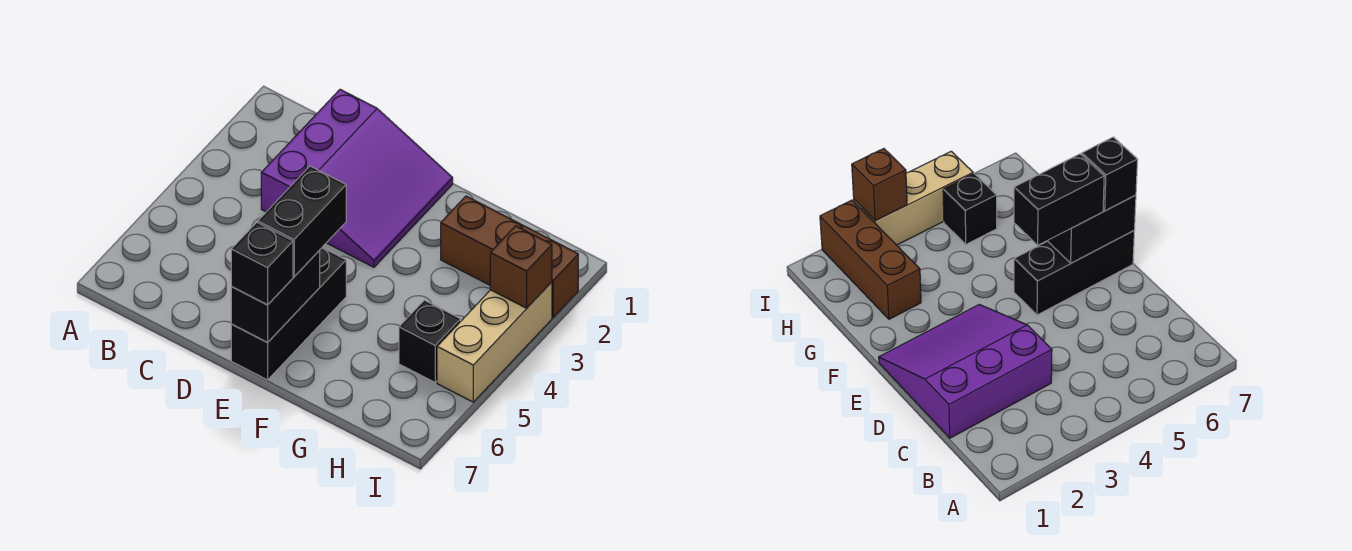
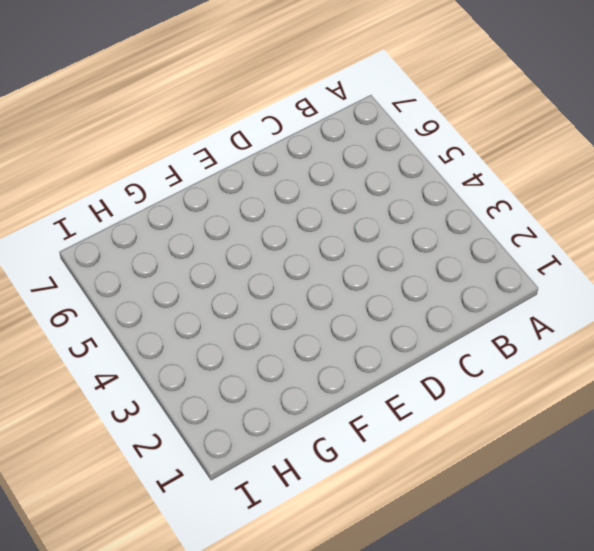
none -> purple 3x3 slope [261,89,453,267]
none -> black 1x3 brick [231,248,346,380]

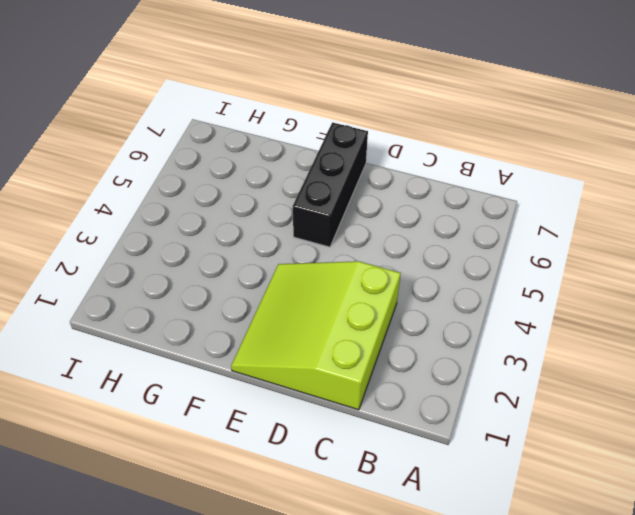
lime 3x3 slope [231,261,401,410] -> purple 3x3 slope [261,89,453,267]
none -> brown 1x3 brick [441,196,578,318]
none -> black 1x1 brick [399,300,461,382]

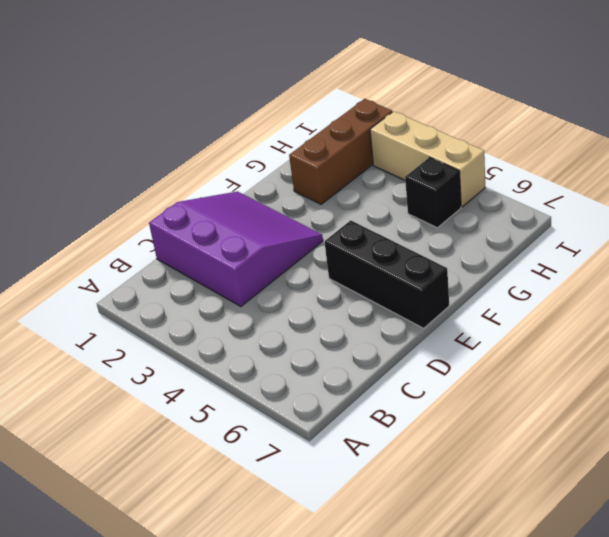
none -> black 1x2 brick [231,251,320,342]
none -> brown 1x1 brick [490,226,552,308]

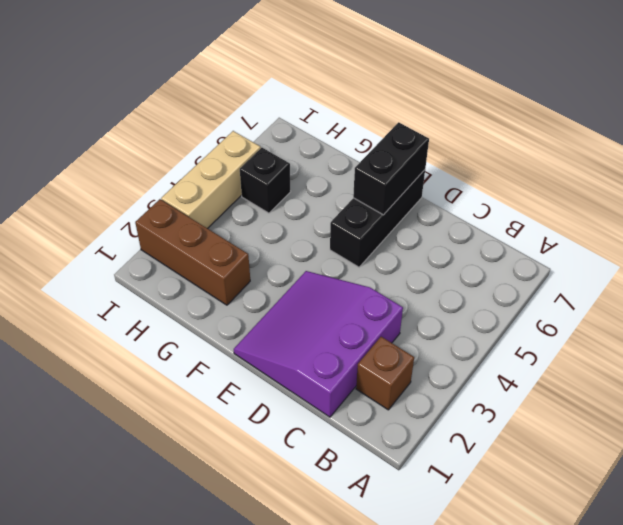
brown 1x1 brick [356,337,414,410] -> brown 1x1 brick moved to [490,226,552,308]
none -> black 1x2 brick [258,166,346,277]
none -> black 1x1 brick [231,222,293,305]

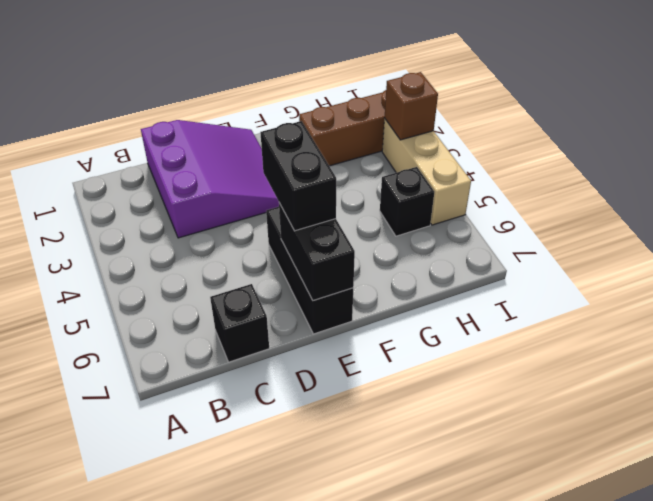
black 1x1 brick [210,284,269,362] -> black 1x1 brick moved to [231,222,293,305]

